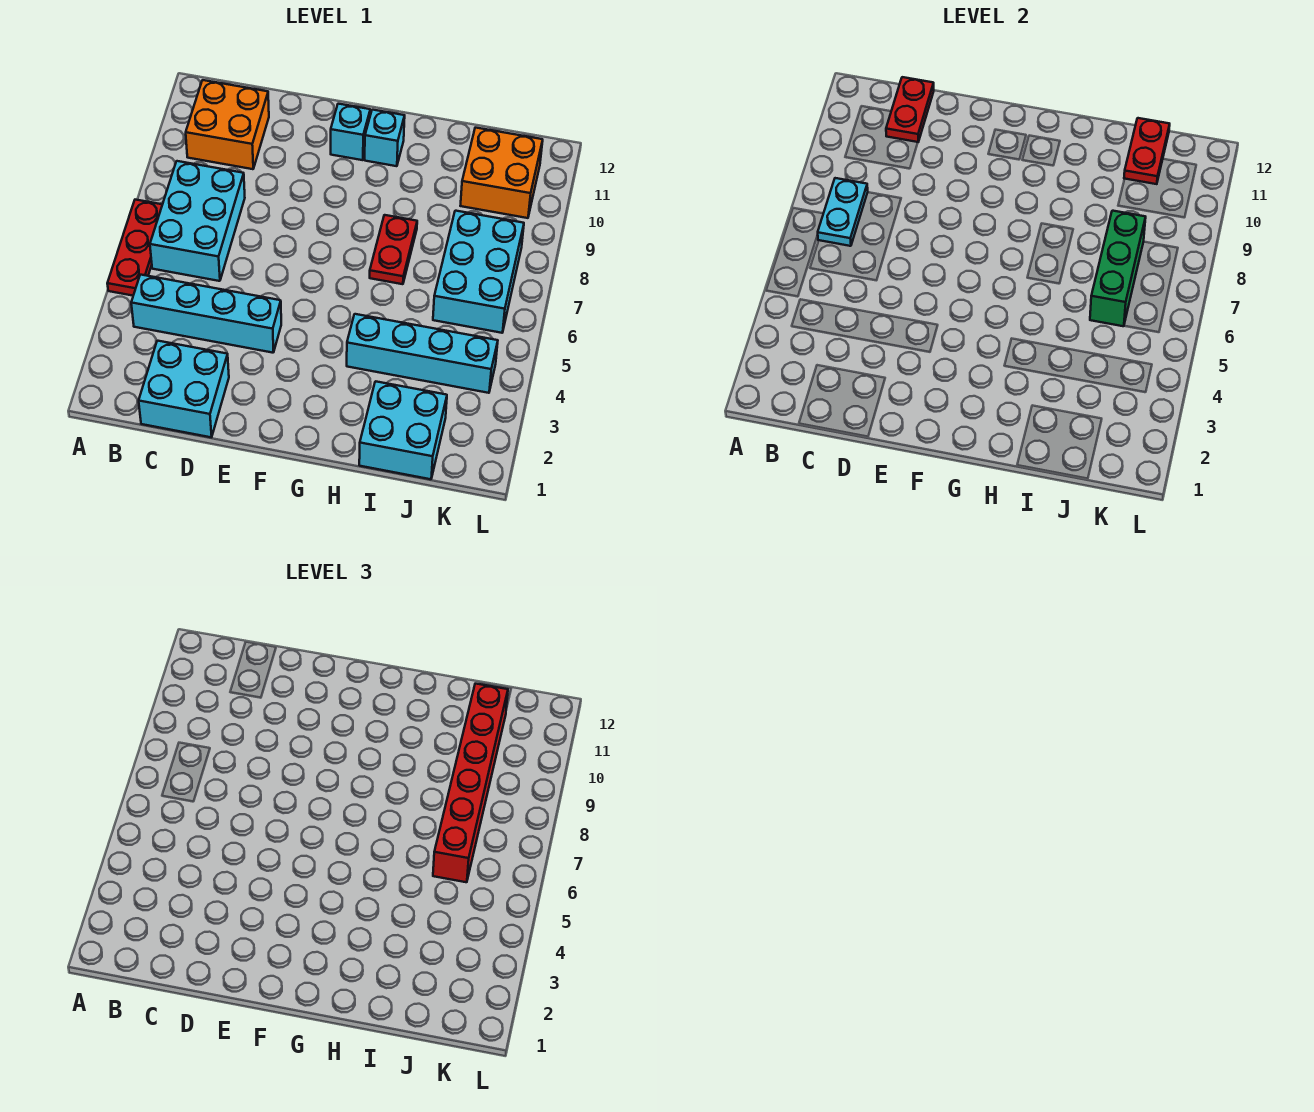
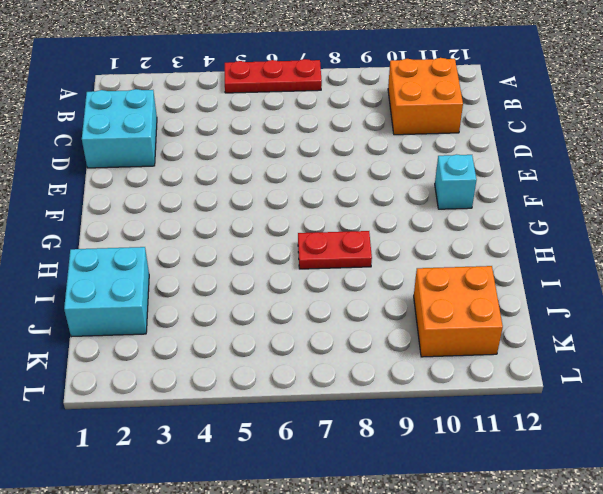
none -> cyan 1x4 brick [131,275,281,353]
none -> cyan 2x3 brick [150,161,245,281]
none -> cyan 1x1 brick [365,110,405,166]

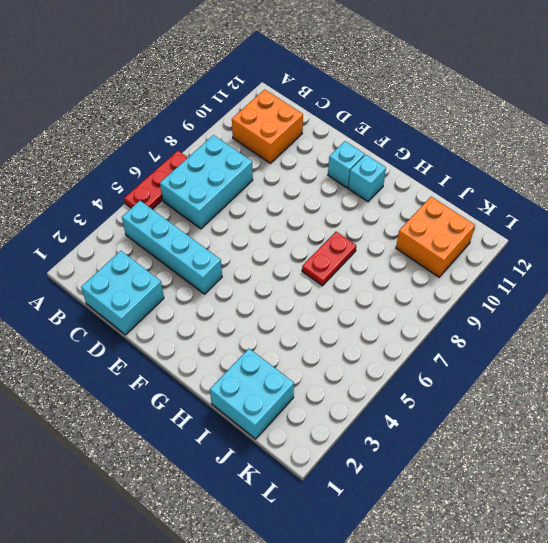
none -> cyan 1x4 brick [347,314,498,393]
none -> cyan 2x3 brick [433,211,524,333]
none -> cyan 1x2 plate [818,178,868,246]

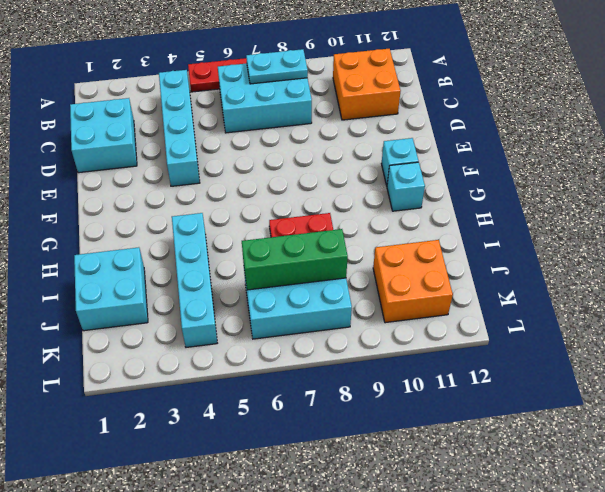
none -> red 1x2 plate [886,77,934,142]
none -> red 1x2 plate [1124,118,1170,184]
none -> red 1x6 brick [433,684,508,882]

